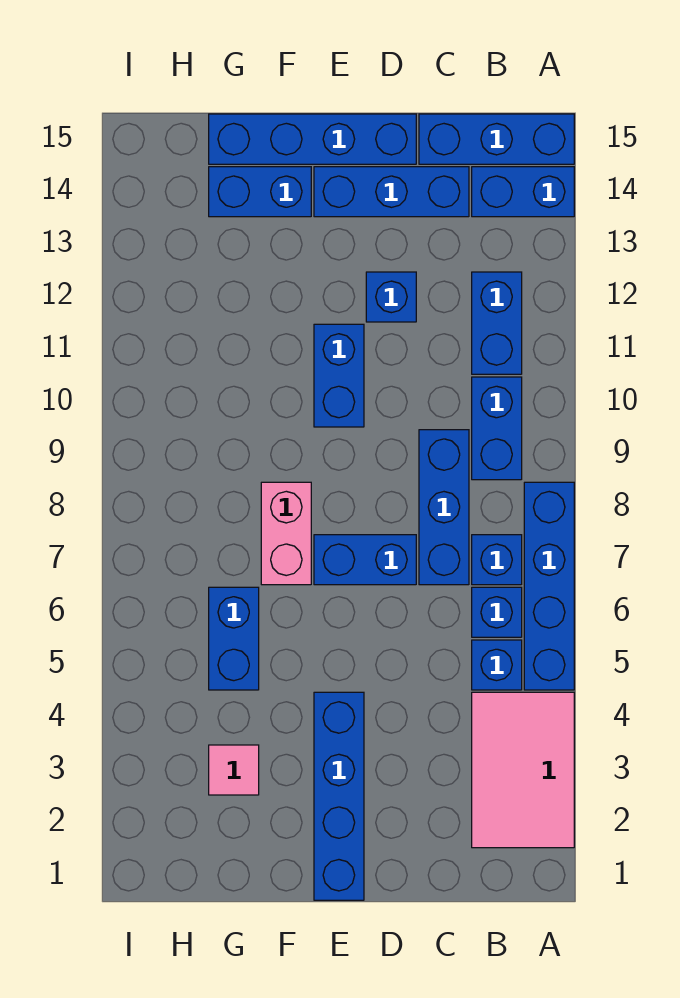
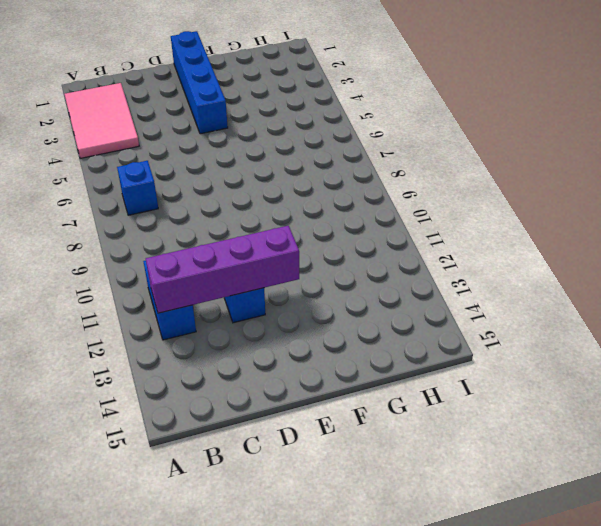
purple 1x4 brick [146,226,299,313] -> none
none -> blue 1x4 brick [524,482,574,690]
none -> blue 1x2 brick [472,167,574,217]
none -> blue 1x3 brick [419,114,574,164]

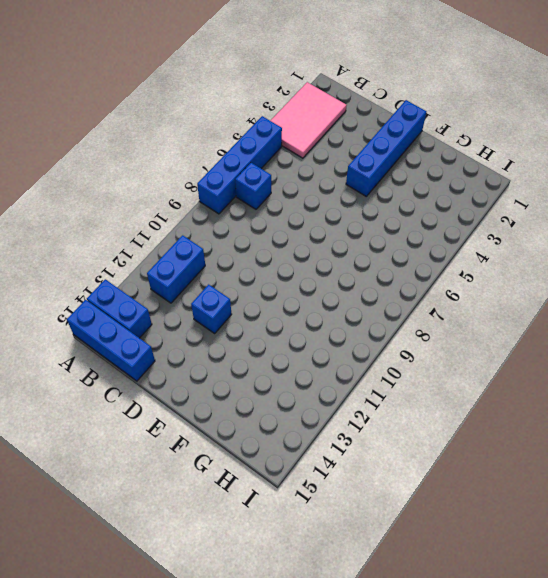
none -> blue 1x1 brick [472,640,522,690]
none -> blue 1x1 brick [472,587,522,637]
none -> blue 1x2 brick [472,377,522,480]

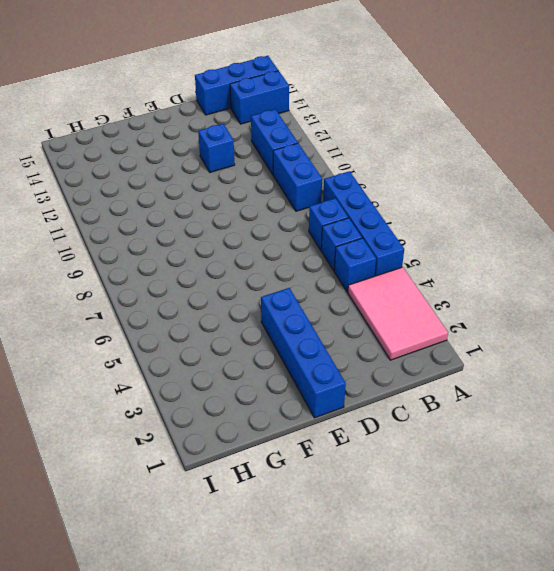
none -> blue 1x3 brick [419,430,469,585]
none -> blue 1x3 brick [314,167,469,217]
none -> blue 1x2 brick [314,535,416,585]

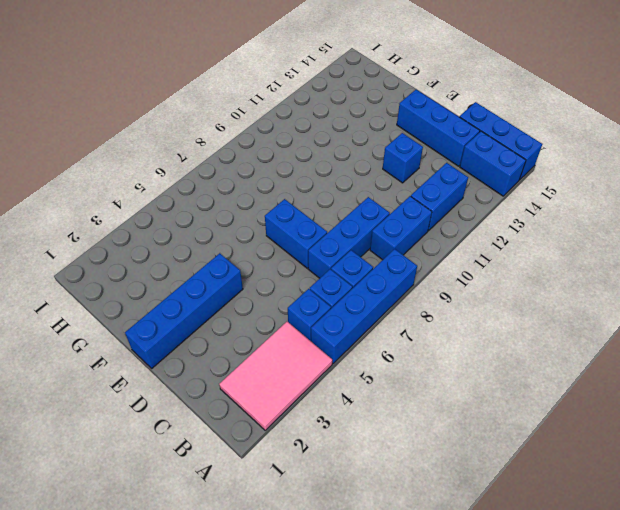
none -> blue 1x4 brick [209,114,416,164]
none -> blue 1x2 brick [314,324,364,427]
none -> pink 1x2 brick [261,482,311,585]

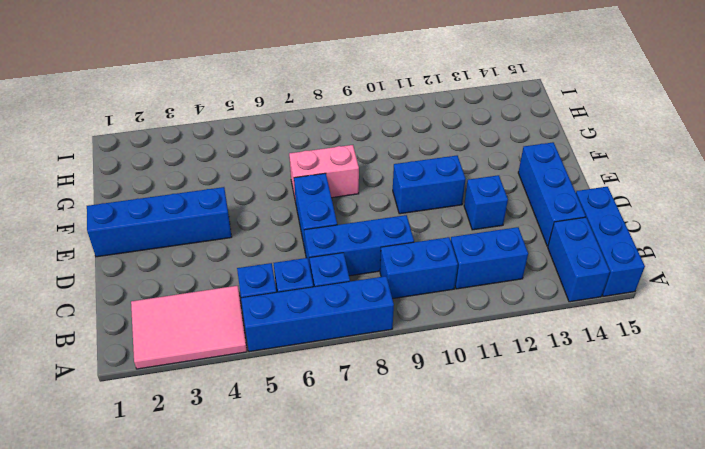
none -> blue 1x4 brick [209,114,416,164]
none -> blue 1x2 brick [209,167,311,217]
none -> pink 1x1 tile [209,745,259,795]

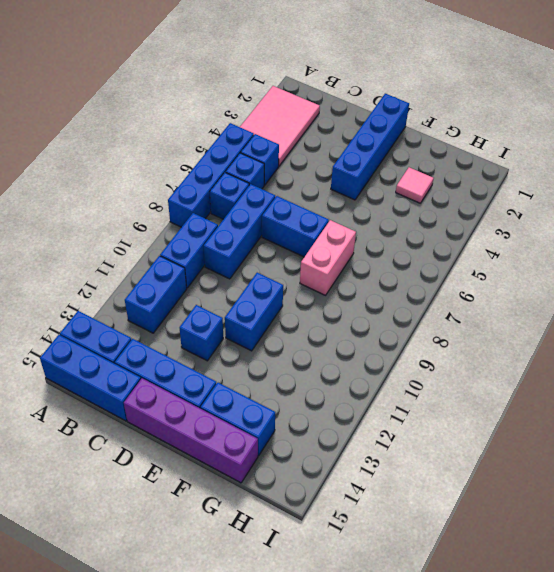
purple 1x4 brick [124,378,258,483] -> blue 1x4 brick [209,114,416,164]
none -> blue 1x2 brick [209,587,259,690]

